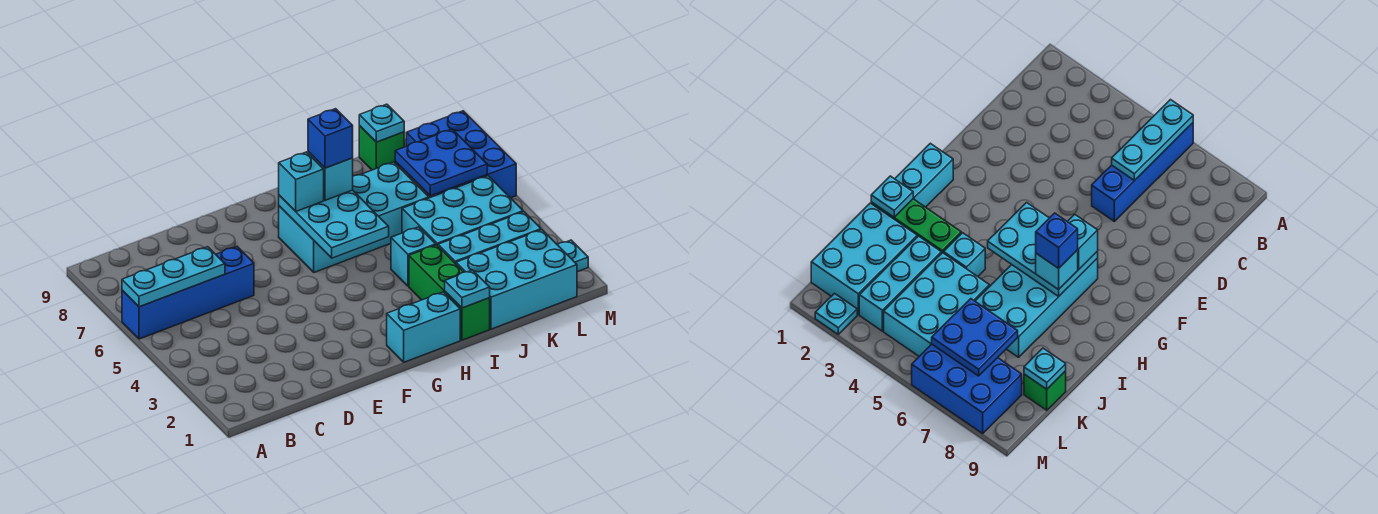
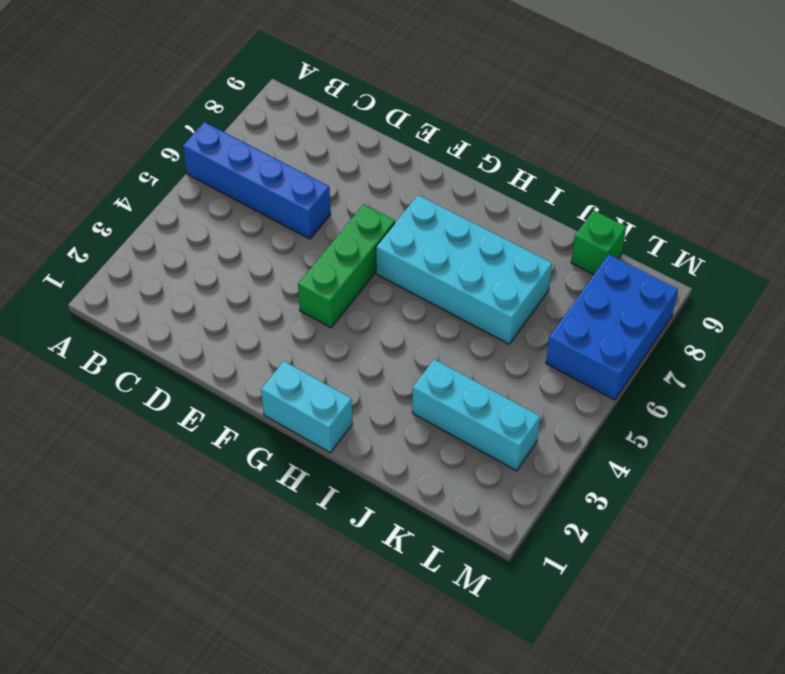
green 1x3 brick [298,204,395,328] -> green 1x3 brick moved to [409,245,490,340]
none -> cyan 1x1 brick [391,227,436,286]
none -> cyan 2x3 brick [456,230,577,329]
none -> cyan 2x3 brick [402,176,523,246]

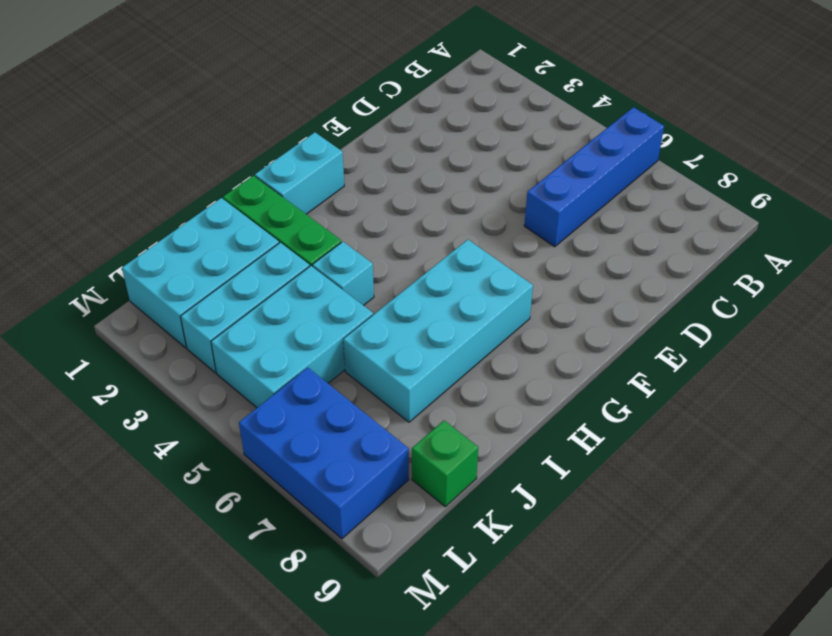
none -> cyan 1x1 plate [558,240,588,272]
none -> cyan 1x3 plate [122,247,225,307]
none -> cyan 2x3 plate [279,190,389,258]

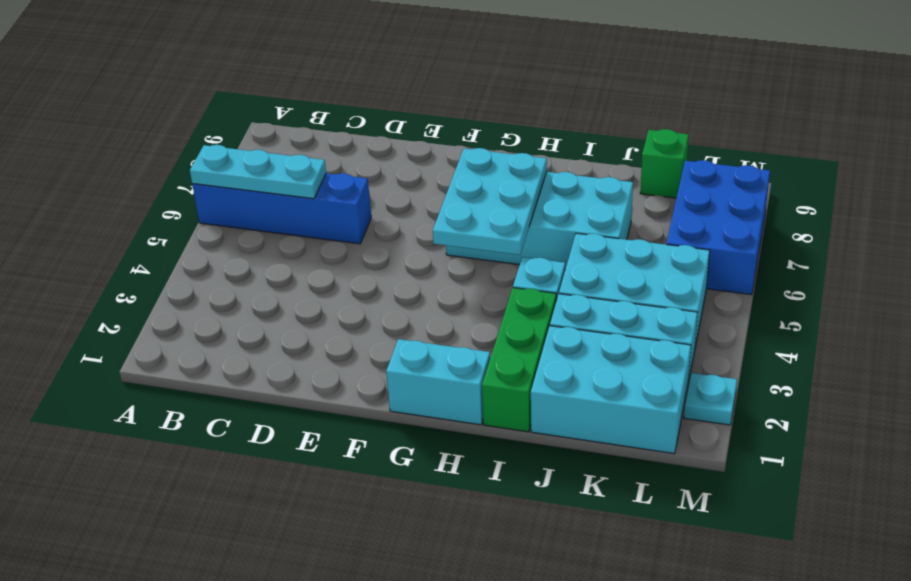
none -> cyan 1x1 plate [445,270,490,308]
none -> blue 2x2 plate [395,129,487,196]
none -> cyan 1x1 plate [359,104,404,142]

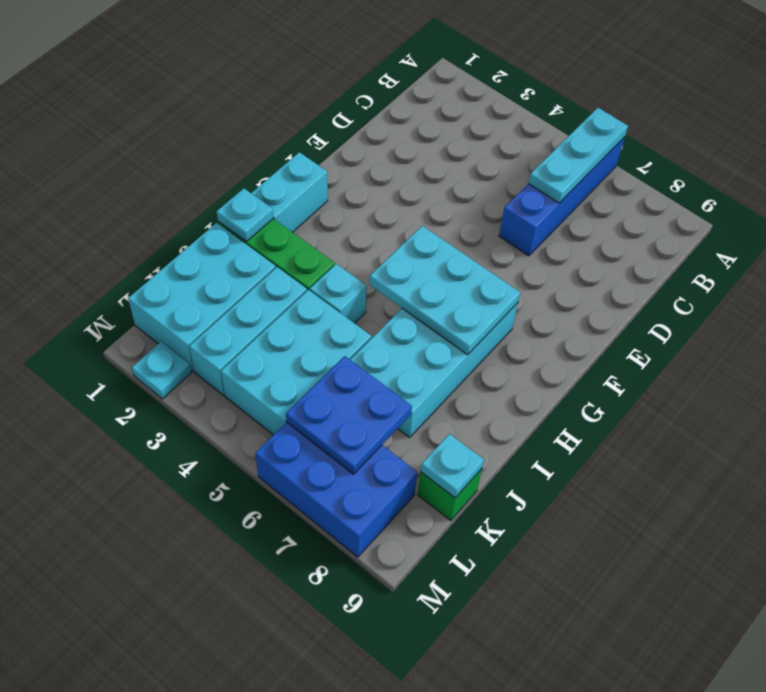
none -> cyan 1x1 brick [279,152,324,211]
none -> cyan 1x1 brick [308,152,353,200]
none -> blue 1x1 brick [308,109,353,168]

